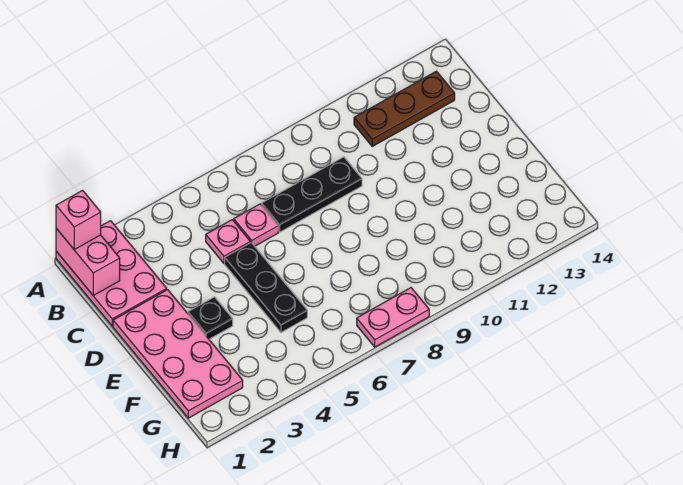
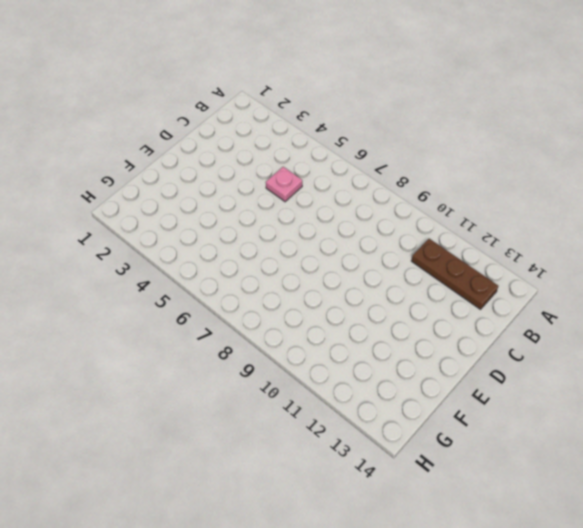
none -> pink 2x3 plate [56,221,167,326]
none -> pink 1x1 plate [234,204,278,246]

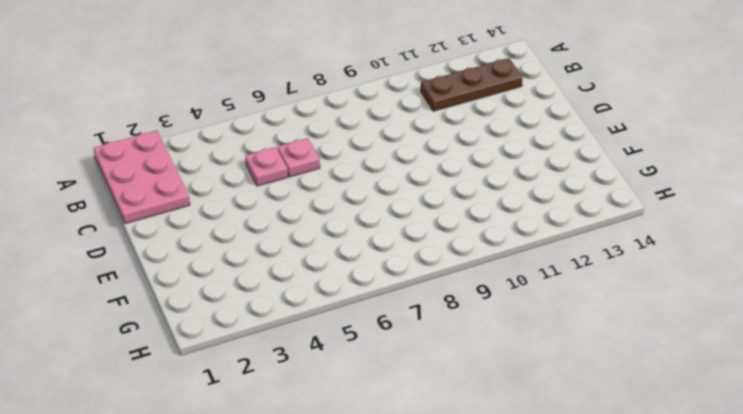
none -> black 1x3 plate [262,157,362,232]
none -> pink 2x4 plate [113,290,243,418]

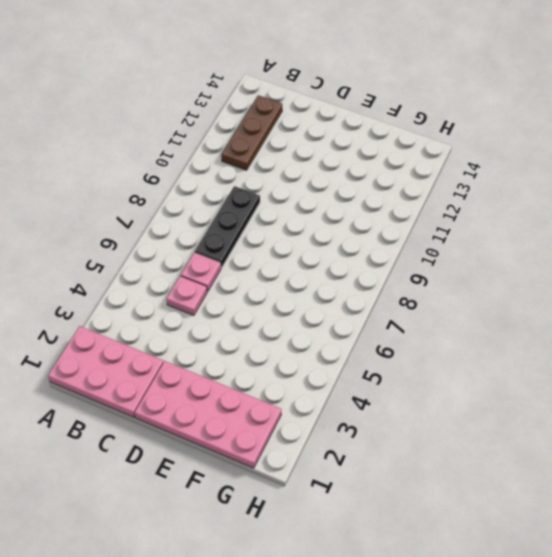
none -> black 1x3 plate [225,243,307,332]
none -> black 1x1 plate [188,297,233,339]

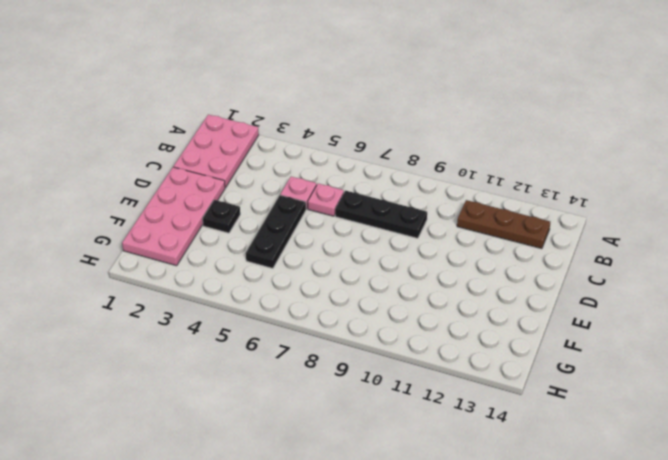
none -> pink 1x2 plate [357,288,429,347]
none -> pink 1x2 brick [56,228,120,295]

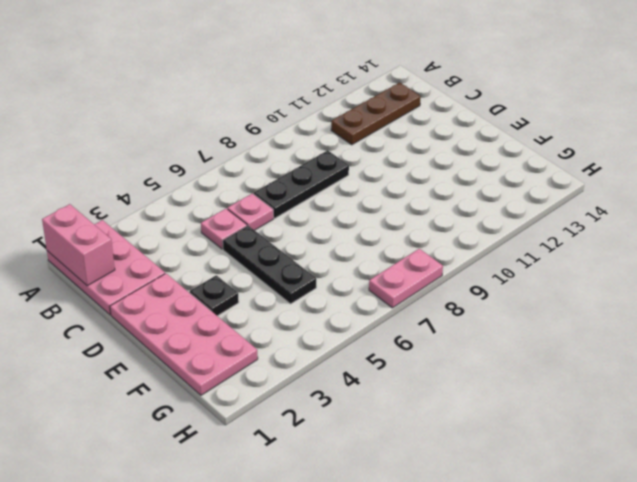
none -> pink 1x1 brick [56,190,101,249]

